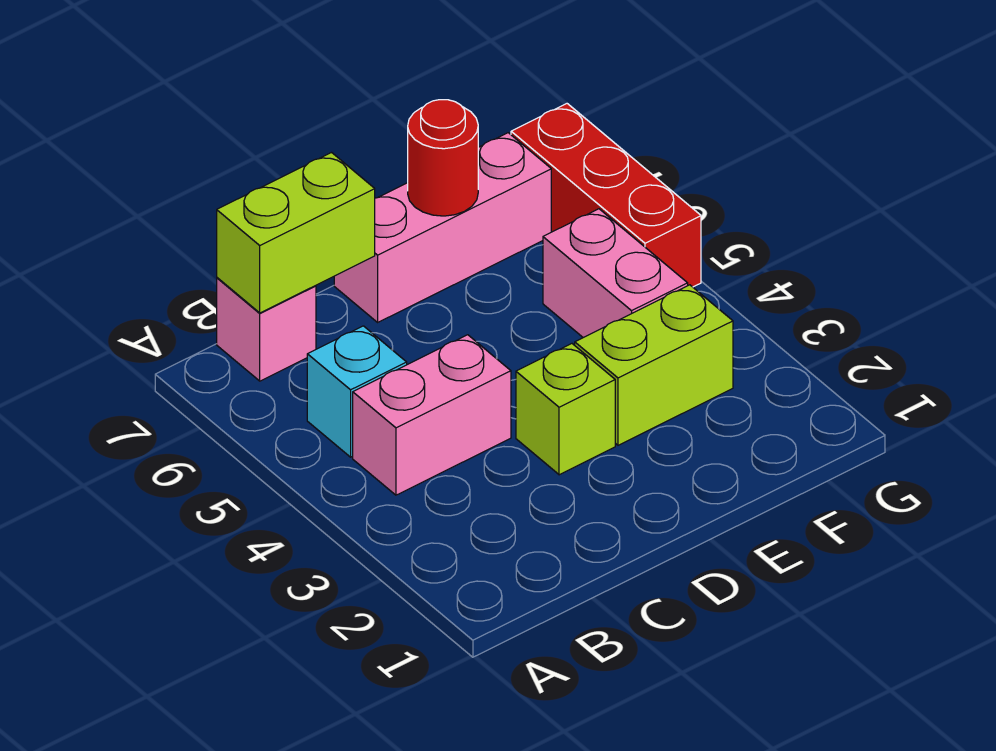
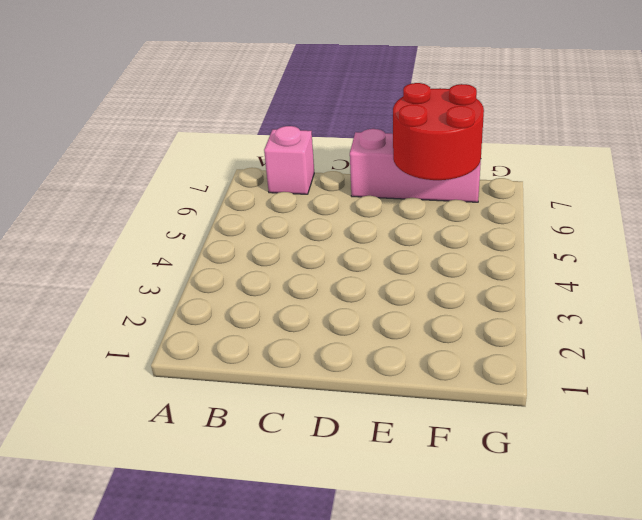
red 2x2 round brick [393,83,484,180] -> red 1x1 round brick [408,100,478,216]
none -> pink 1x2 brick [353,335,511,495]
none -> cyan 1x1 brick [307,326,407,457]

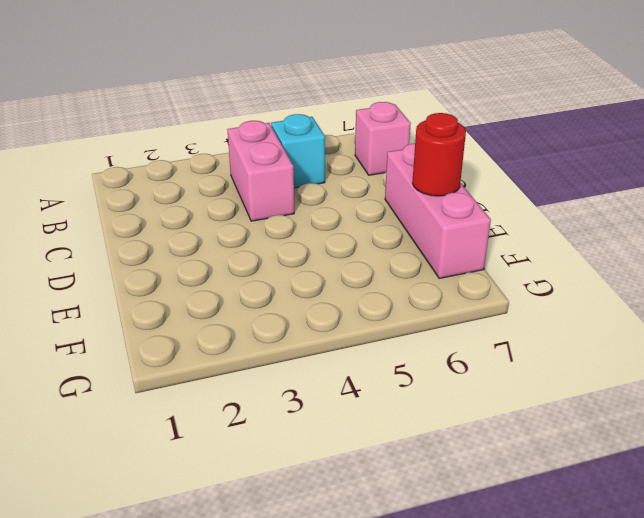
none -> lime 1x1 brick [516,344,615,475]
none -> lime 1x2 brick [575,285,733,445]

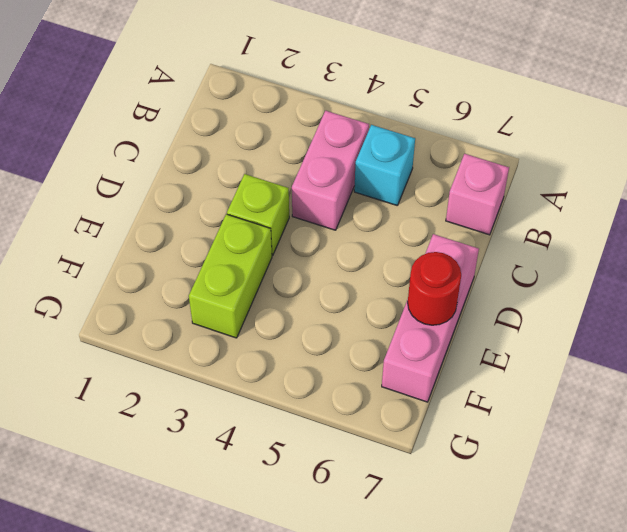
none -> pink 1x2 brick [543,209,688,338]
none -> red 1x3 brick [511,104,701,287]

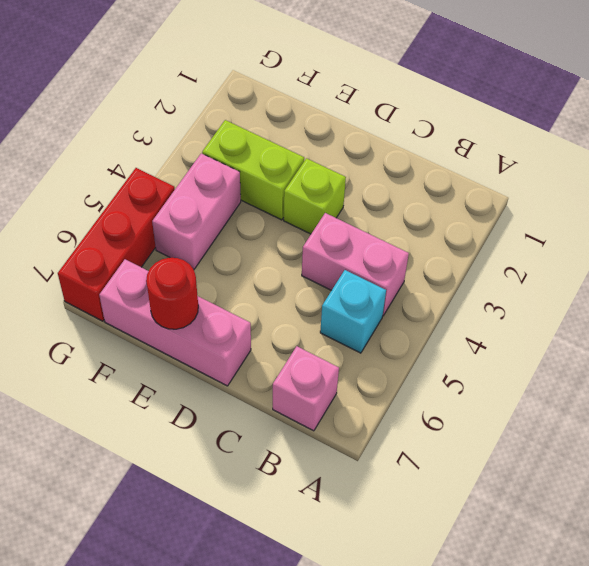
none -> lime 1x2 brick [217,153,375,313]

